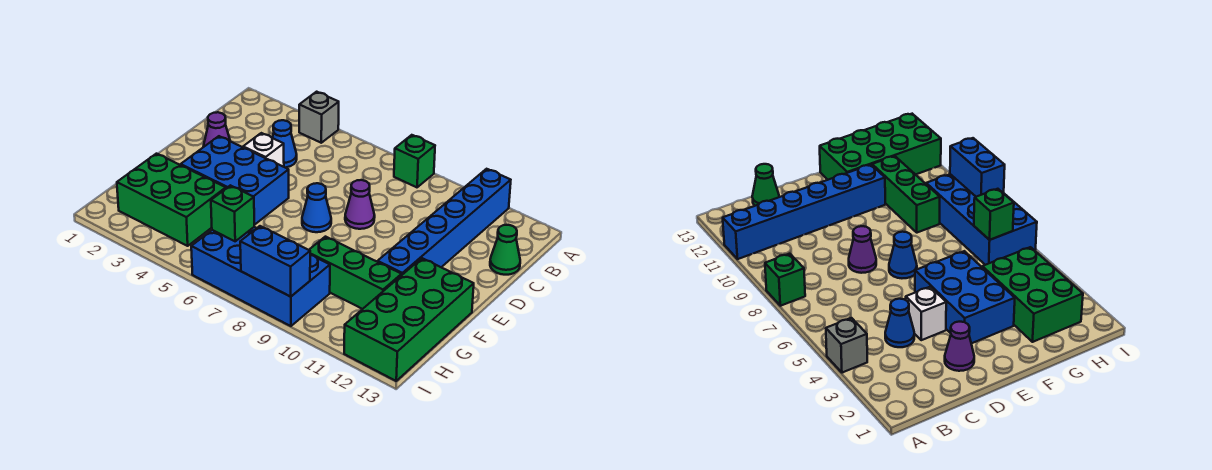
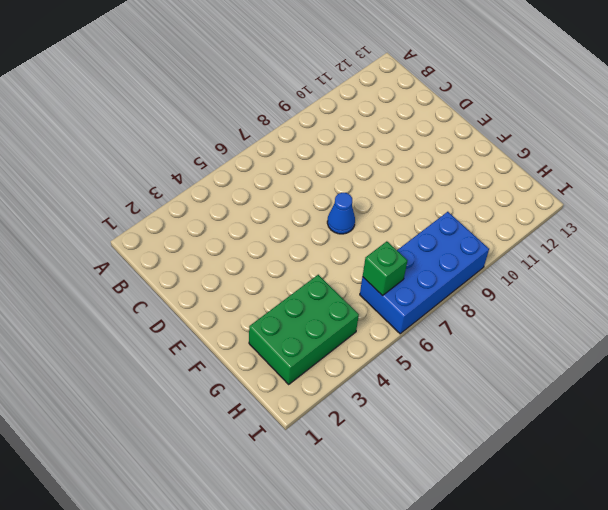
none -> grey 1x1 brick [299,92,339,143]
none -> green 1x1 brick [394,135,435,187]
none -> blue 1x6 brick [378,169,511,275]

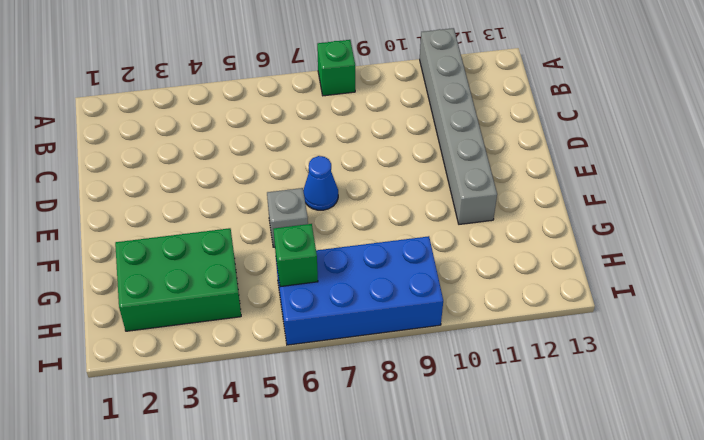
grey 1x6 brick [420,28,497,224] -> blue 1x6 brick [378,169,511,275]
grey 1x1 brick [267,188,308,247] -> grey 1x1 brick moved to [299,92,339,143]
none -> blue 1x1 cone [272,120,297,168]
none -> green 1x1 cone [490,225,520,275]
none -> purple 1x1 cone [203,112,230,147]

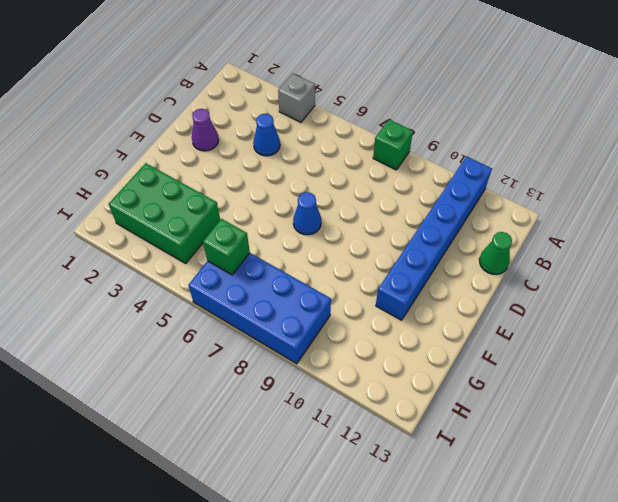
none -> white 1x1 brick [243,133,284,167]
none -> purple 1x1 cone [345,180,375,229]
none -> blue 2x3 brick [181,136,289,225]

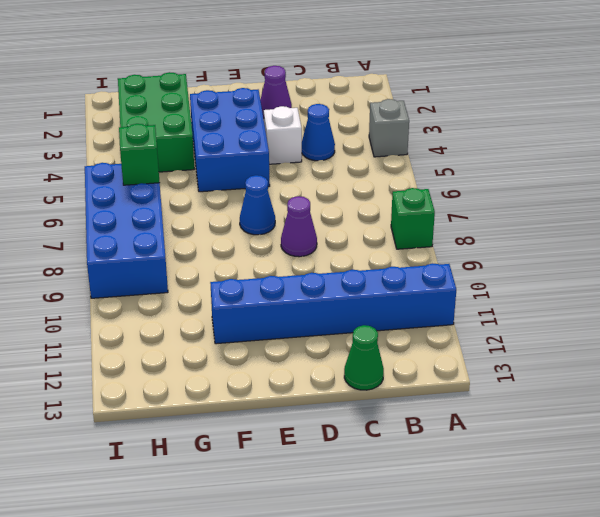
none -> green 2x4 brick [344,258,474,381]
none -> green 1x3 brick [309,237,402,309]
none -> blue 1x2 brick [240,226,310,297]

